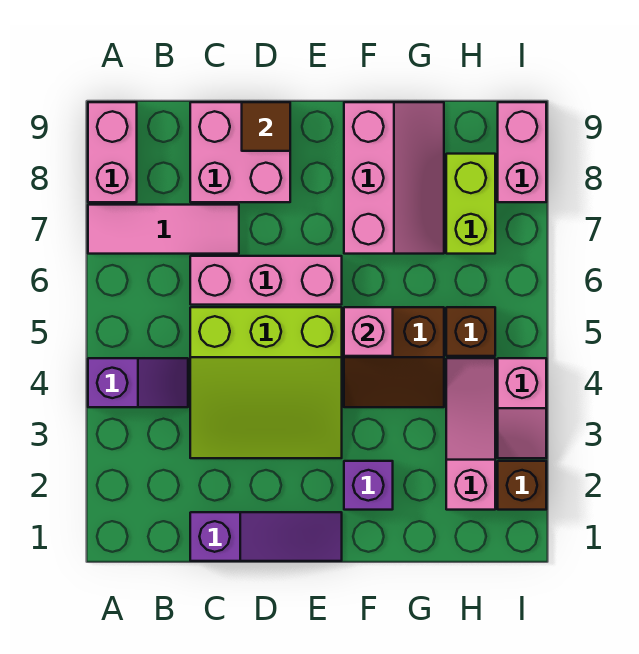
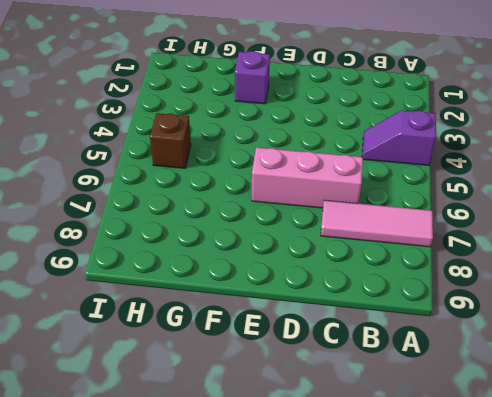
none -> pink 1x2 brick [88,102,137,202]
none -> purple 1x3 slope [190,512,342,561]
none -> lime 3x3 slope [190,307,342,458]

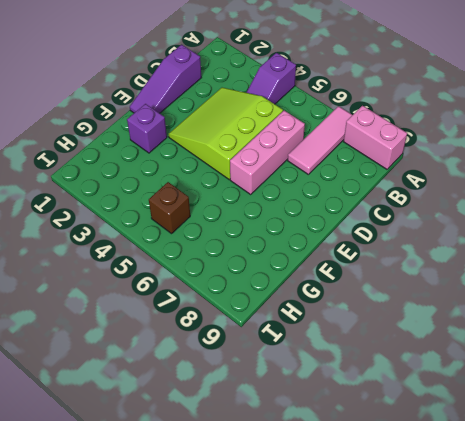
none -> pink 2x2 brick [190,102,290,202]
none -> brown 2x2 slope [344,307,444,407]
none -> pink 2x3 slope [344,102,444,254]

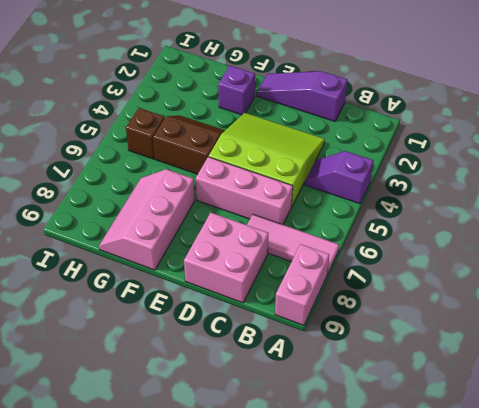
none -> pink 1x3 slope [446,358,495,510]
none -> lime 1x2 brick [446,154,495,254]
none -> brown 1x1 brick [498,461,546,510]

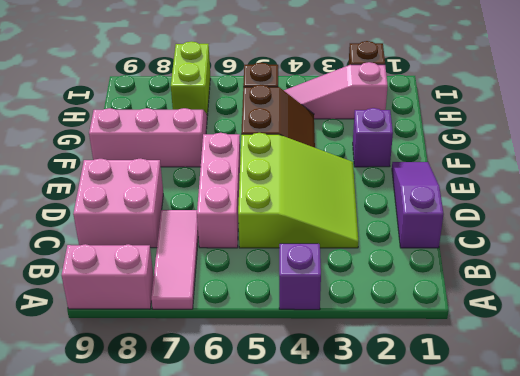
lime 1x2 brick [171,41,210,116] -> lime 1x2 brick turned to [446,154,495,254]
none -> pink 1x2 slope [498,358,546,458]
none -> pink 1x2 brick [498,102,546,202]
none -> brown 1x1 tile [242,102,290,151]

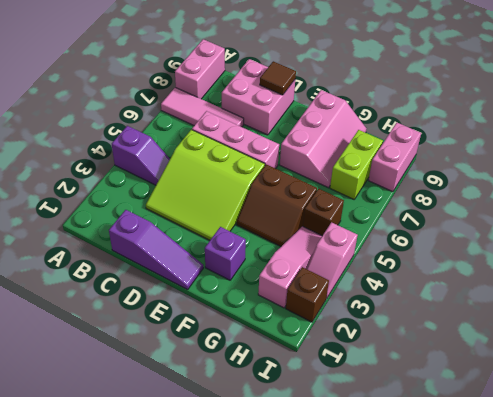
none -> pink 1x1 brick [344,307,393,356]

